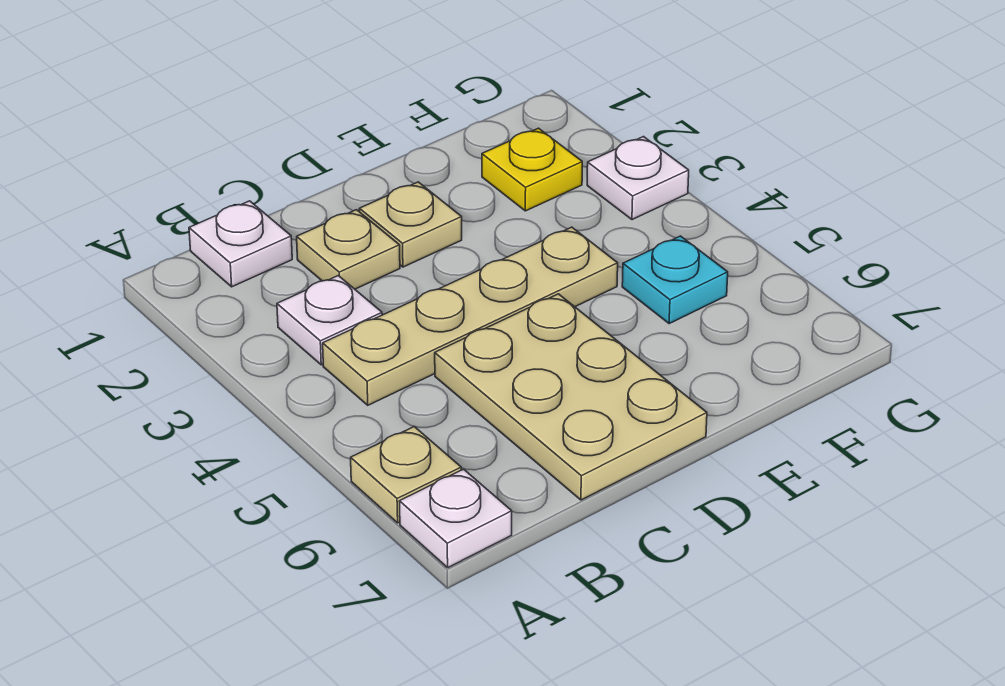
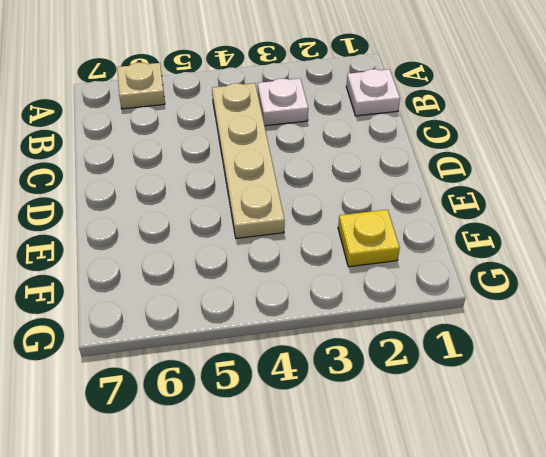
none -> white 1x1 plate [399,469,512,567]
none -> tan 1x1 plate [297,210,400,289]

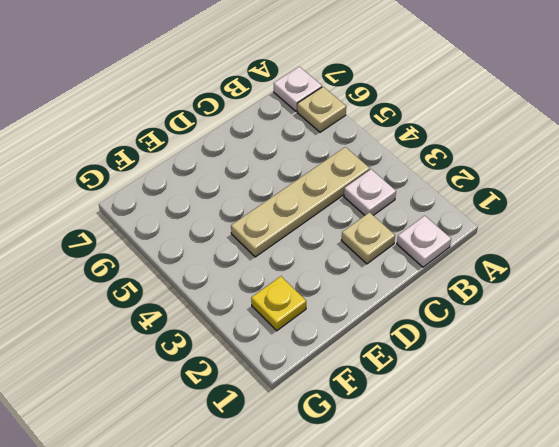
none -> tan 2x3 plate [435,294,707,500]
none -> tan 1x1 plate [360,182,462,267]

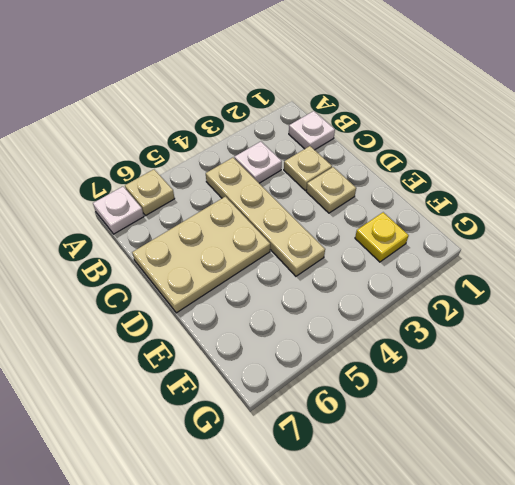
none -> cyan 1x1 plate [622,236,728,323]
none -> white 1x1 plate [587,137,689,220]

